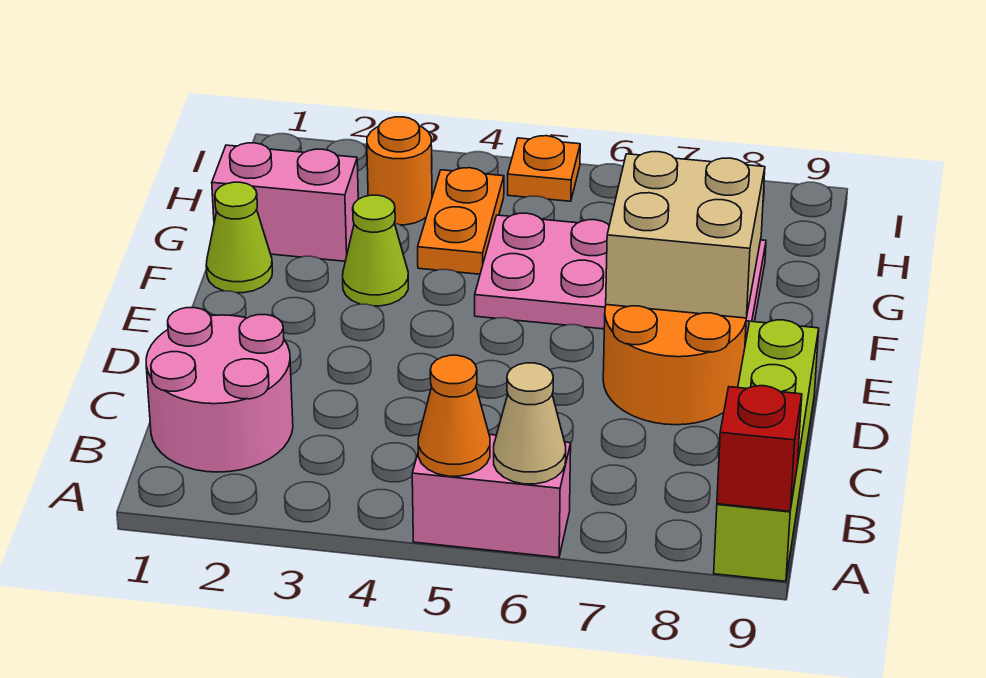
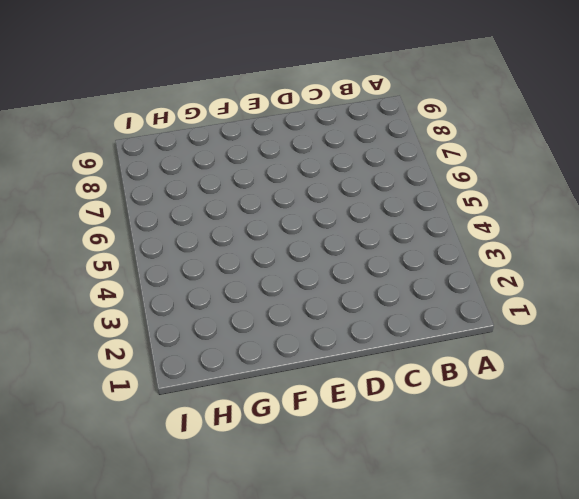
none -> pink 1x2 brick [412,434,571,558]
none -> lime 1x4 brick [714,320,819,581]
none -> pink 2x2 round brick [146,308,293,472]

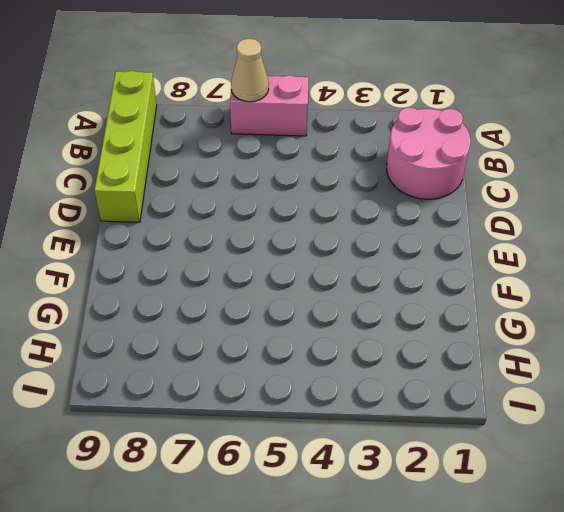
none -> orange 2x2 round brick [603,305,746,425]
none -> lime 1x1 cone [206,182,272,293]
none -> lime 1x1 cone [343,195,408,306]

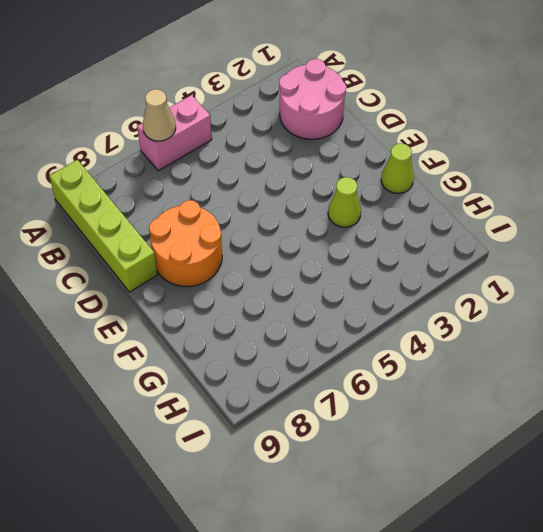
none -> pink 2x4 plate [475,213,766,343]
none -> pink 1x2 brick [212,143,358,261]
none -> orange 1x2 plate [418,168,504,274]

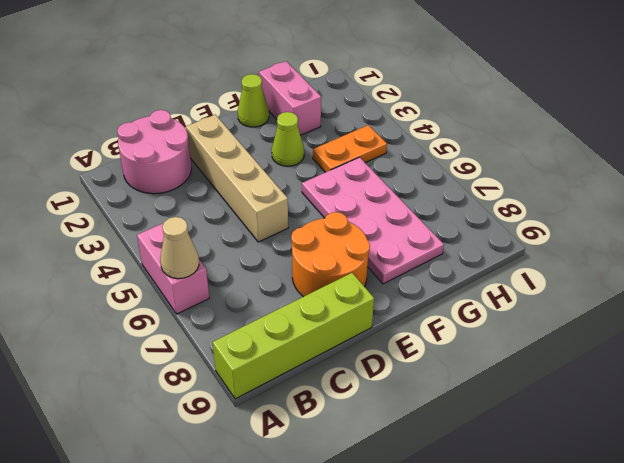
tan 1x4 brick [186,115,288,242] -> none
none -> orange 1x1 round brick [367,117,432,225]
none -> orange 1x1 plate [508,136,580,201]
none -> orange 1x1 cone [418,355,490,476]

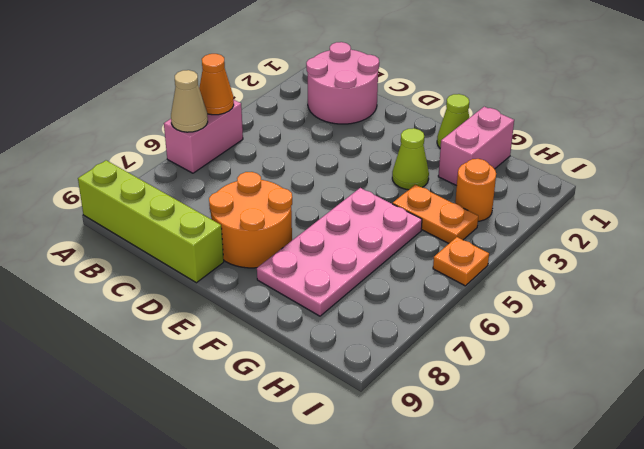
none -> red 1x1 brick [717,386,802,511]
none -> tan 2x2 brick [606,152,765,318]

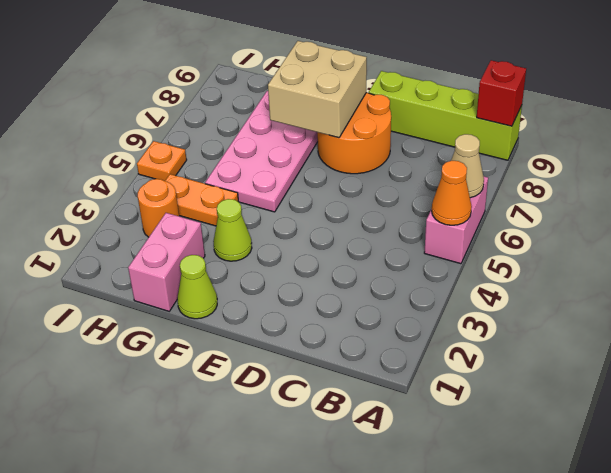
none -> pink 2x2 round brick [146,308,293,472]

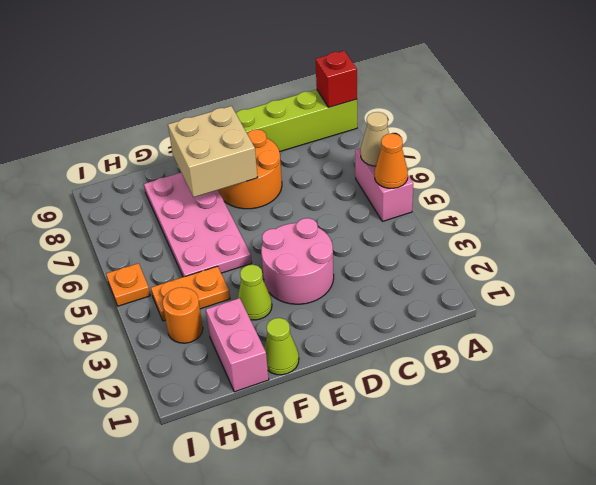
pink 2x2 round brick [261,218,334,304] -> pink 2x2 round brick moved to [146,308,293,472]

